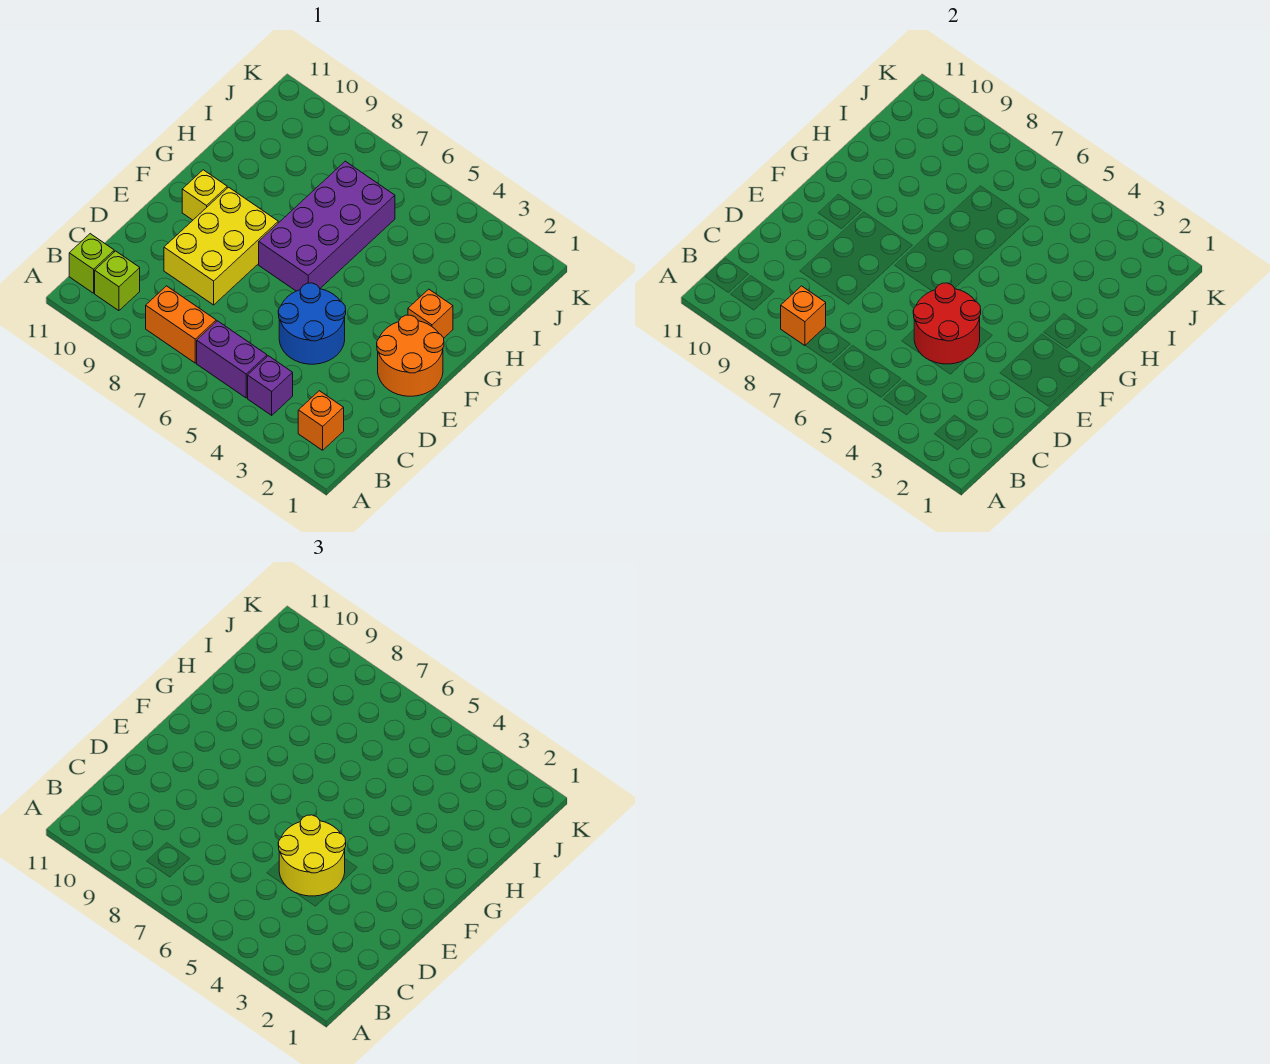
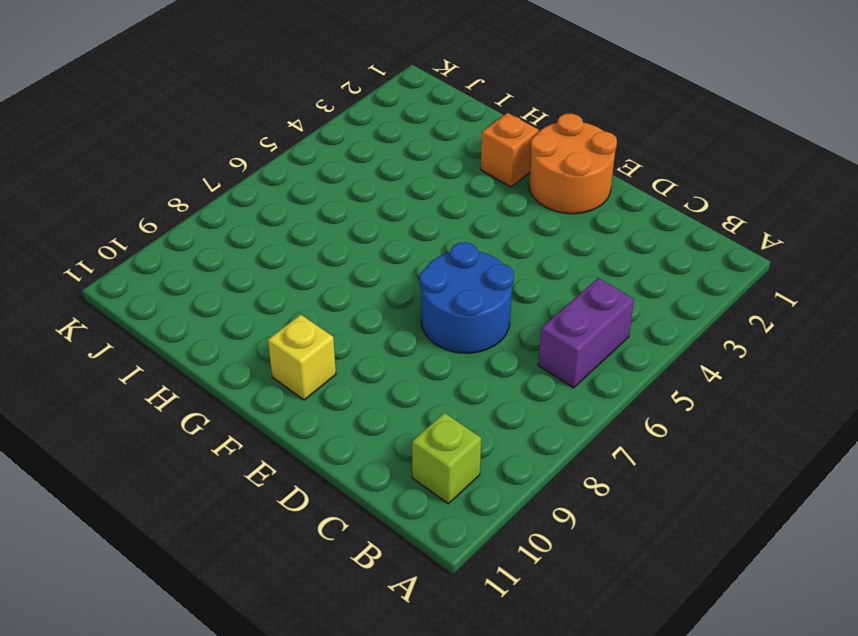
blue 2x2 round brick [420,242,514,353] -> blue 2x2 round brick moved to [278,283,346,364]
none -> orange 1x1 brick [298,391,344,450]
none -> purple 1x1 brick [248,356,293,415]
none -> orange 1x2 brick [146,286,216,363]

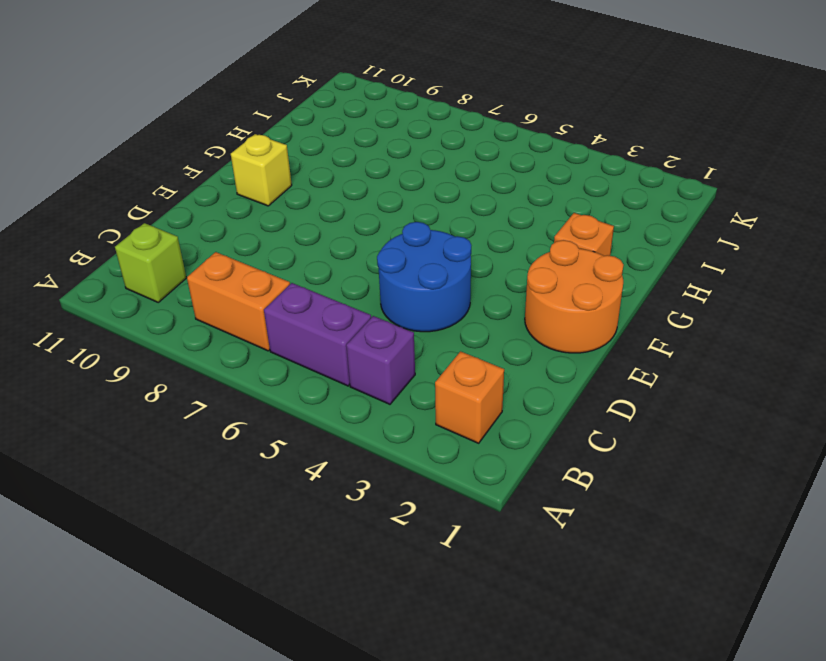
none -> lime 1x1 brick [69,234,114,293]
none -> yellow 2x3 brick [164,187,278,305]
none -> purple 2x4 brick [259,161,395,291]

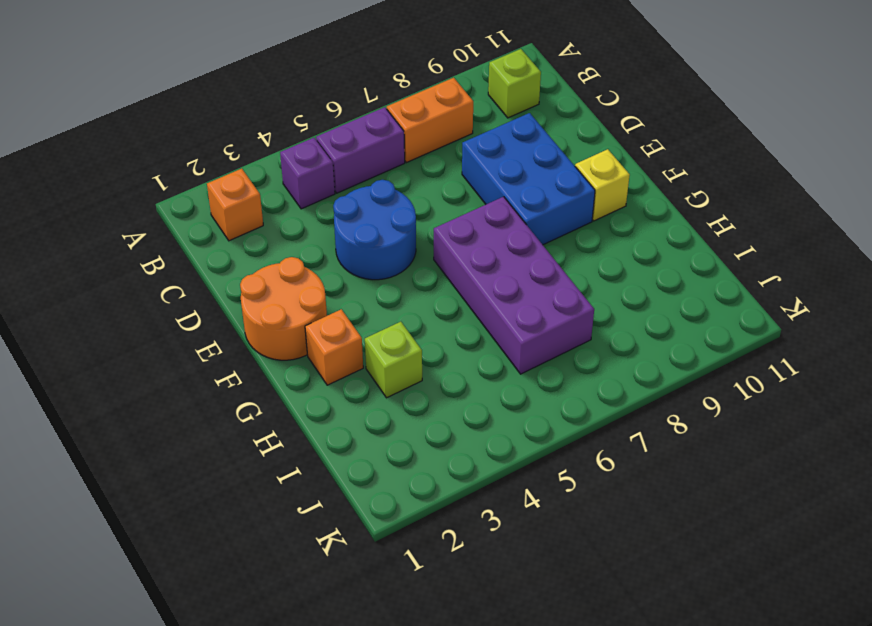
blue 2x3 brick [462,113,595,245] -> yellow 2x3 brick [164,187,278,305]
lime 1x1 brick [365,322,422,398] -> lime 1x1 brick moved to [69,234,114,293]
none -> orange 1x1 brick [781,286,826,346]
none -> red 2x2 round brick [913,283,981,364]
none -> yellow 2x2 round brick [278,815,346,896]

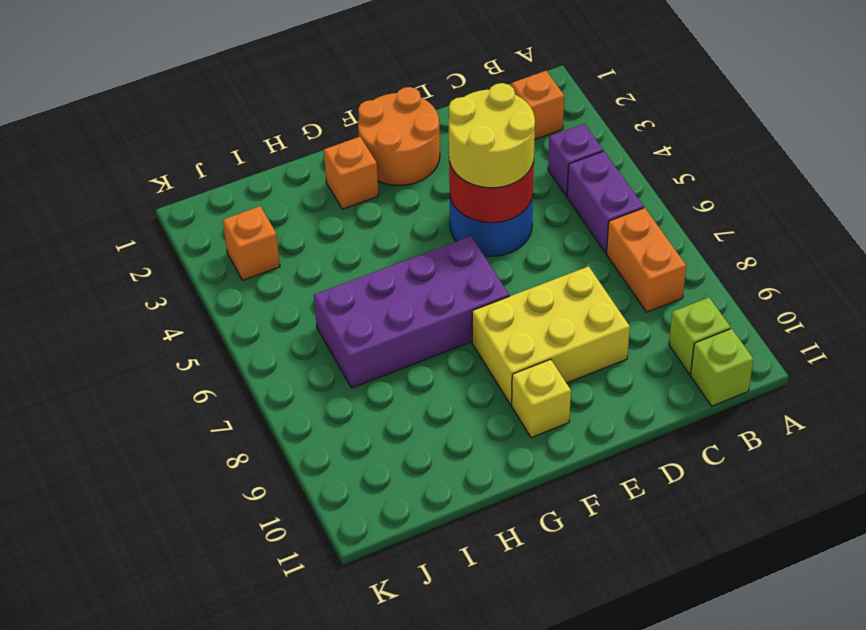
orange 1x1 brick [223,206,280,280] -> orange 1x1 brick moved to [781,286,826,346]

